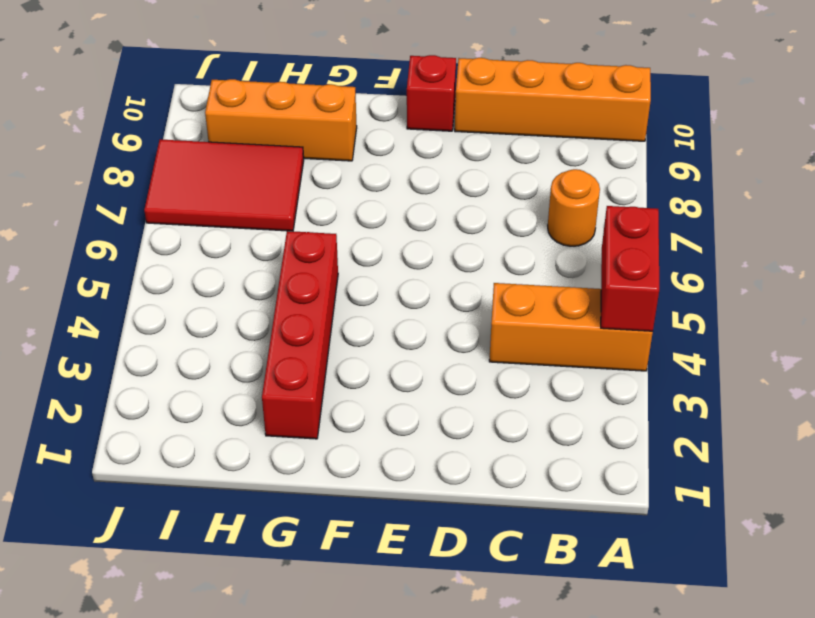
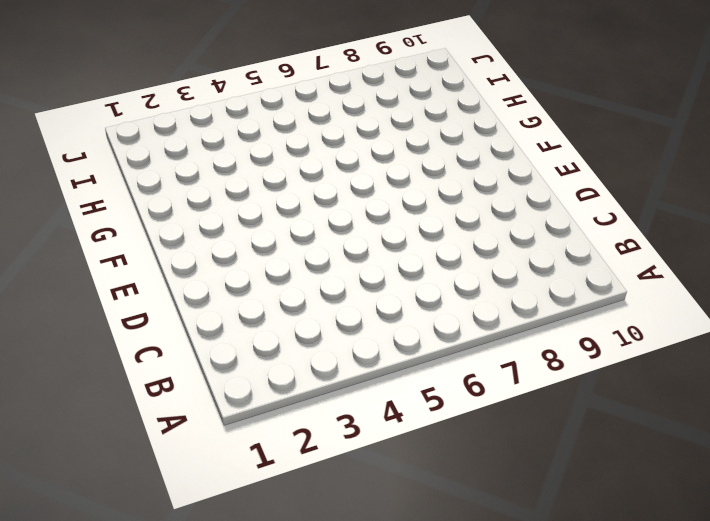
none -> orange 1x3 brick [489,283,653,371]
none -> orange 1x4 brick [455,58,651,141]

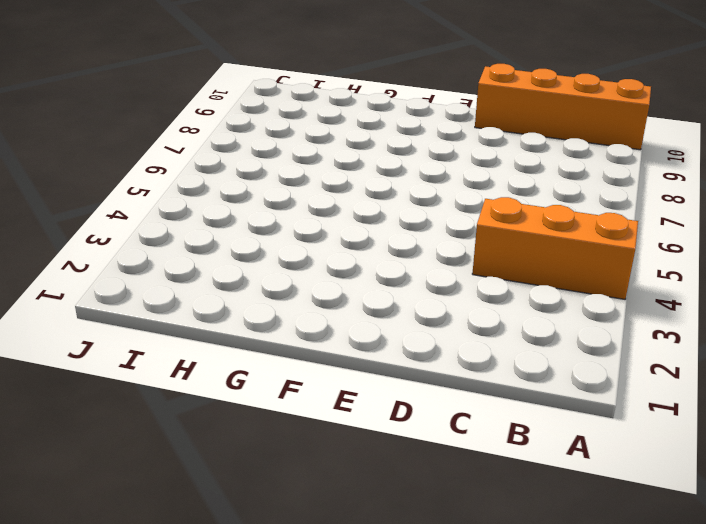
none -> orange 1x1 round brick [548,169,600,246]
none -> red 1x1 brick [407,55,456,131]

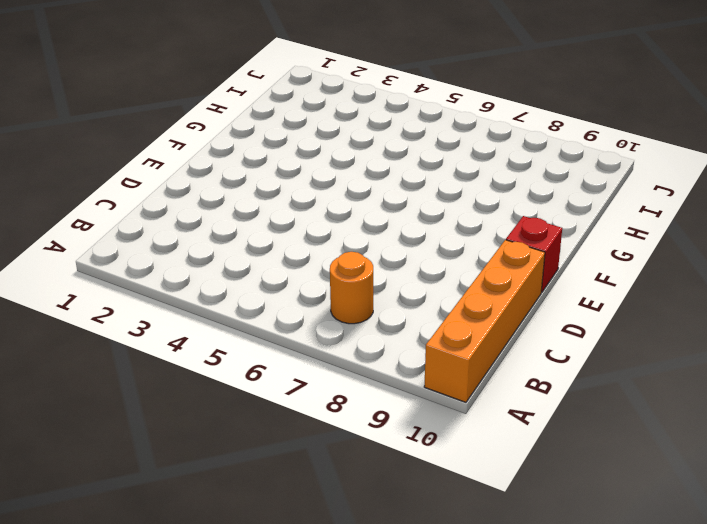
none -> orange 1x3 brick [489,283,653,371]
none -> red 1x4 brick [262,231,338,439]

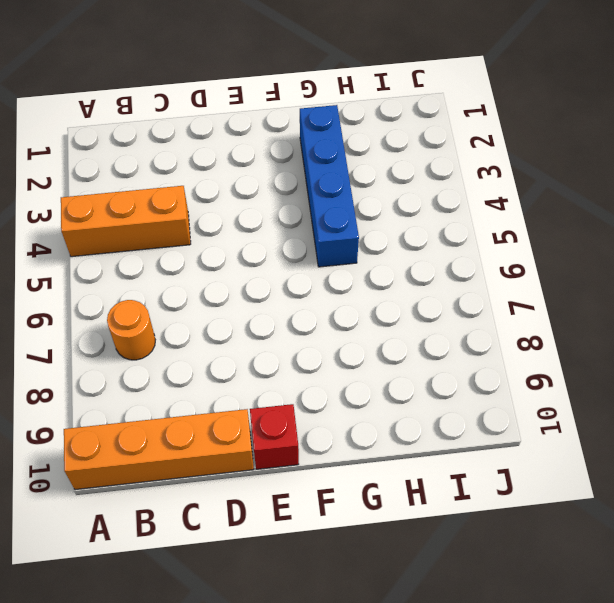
blue 1x4 brick [300,105,359,267] -> red 1x4 brick [262,231,338,439]
none -> orange 1x3 brick [205,79,357,161]
none -> red 2x3 tile [144,139,304,231]

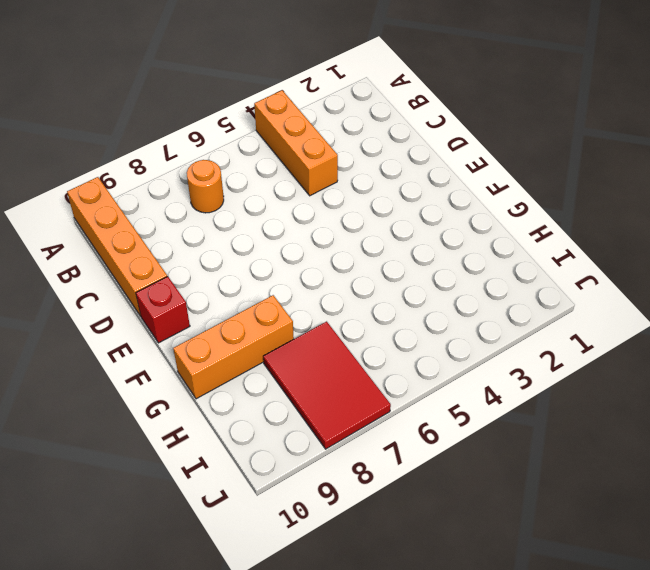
orange 1x3 brick [173,295,294,399] -> orange 1x3 brick turned to [205,79,357,161]
none -> red 1x4 brick [262,231,338,439]
none -> red 1x2 brick [601,206,659,332]

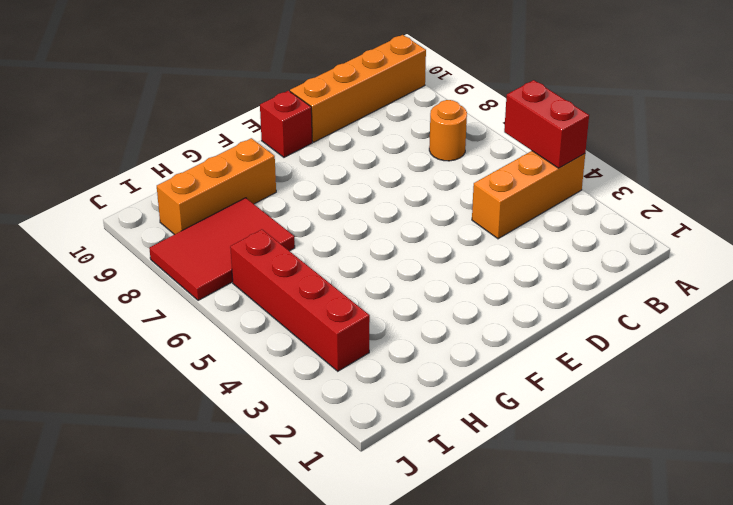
red 1x4 brick [230,230,370,371] -> red 1x4 brick moved to [262,231,338,439]

